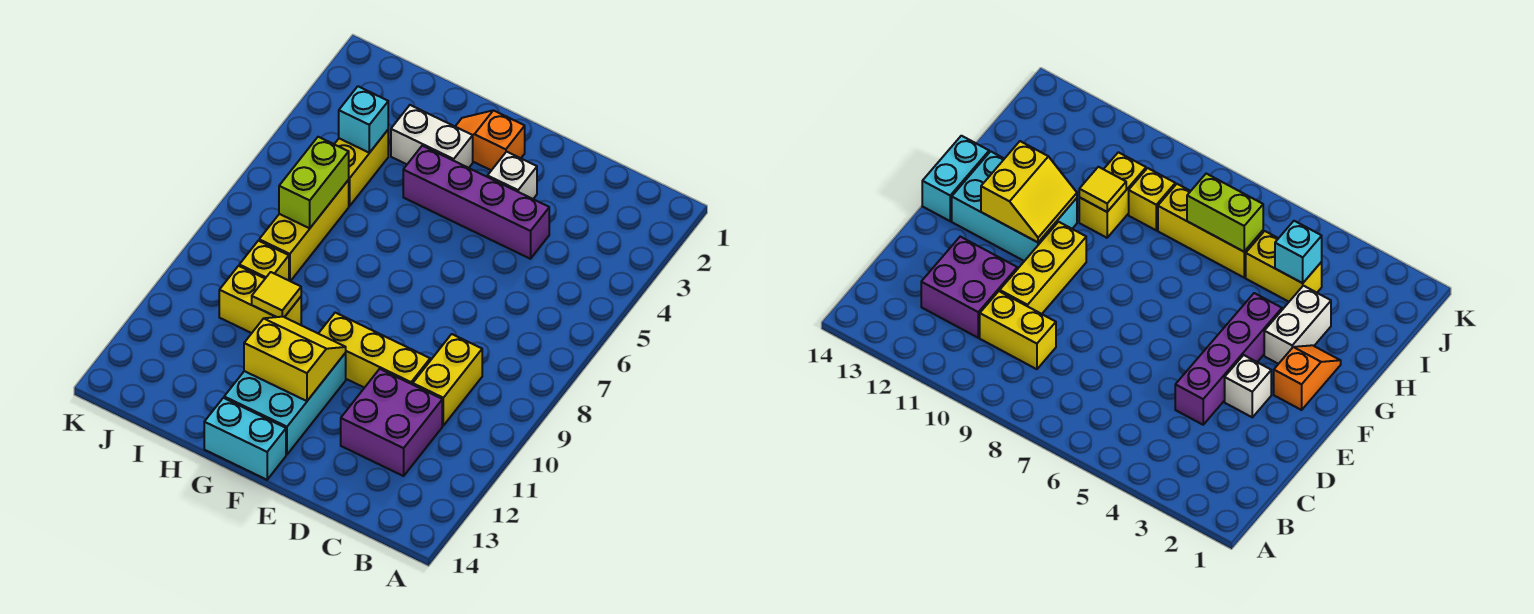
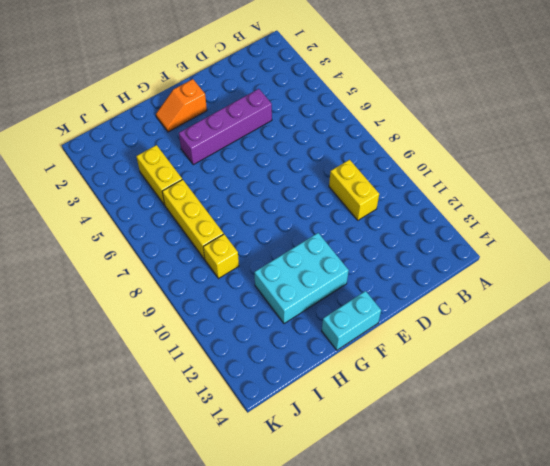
cyan 2x3 brick [254,233,349,324] -> cyan 2x3 brick turned to [224,353,346,455]
none -> purple 2x2 brick [341,369,442,476]
none -> yellow 1x3 brick [318,313,430,388]
none -> white 1x1 brick [488,152,537,199]

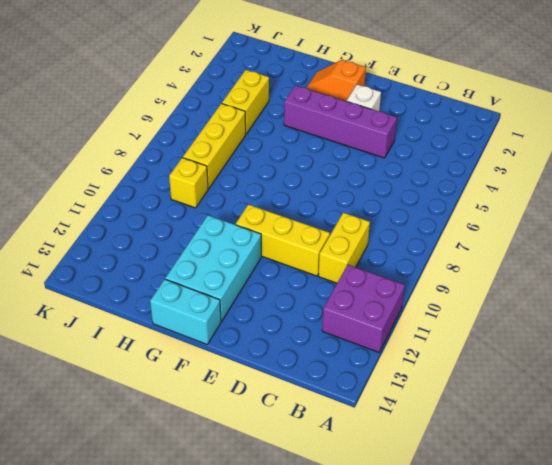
purple 2x2 brick [322,265,405,352] -> purple 2x2 brick moved to [341,369,442,476]
none -> white 1x2 brick [391,105,473,168]
none -> yellow 1x2 brick [219,266,301,333]
none -> yellow 2x2 slope [244,317,346,401]

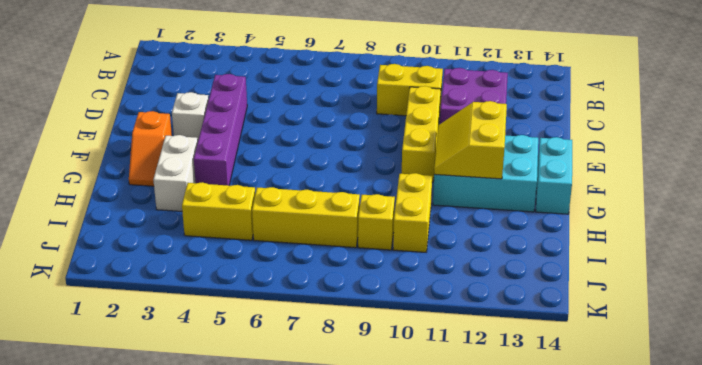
none -> yellow 1x1 tile [252,272,301,317]
none -> cyan 1x1 brick [339,86,388,153]
none -> lime 1x2 brick [279,137,349,228]

